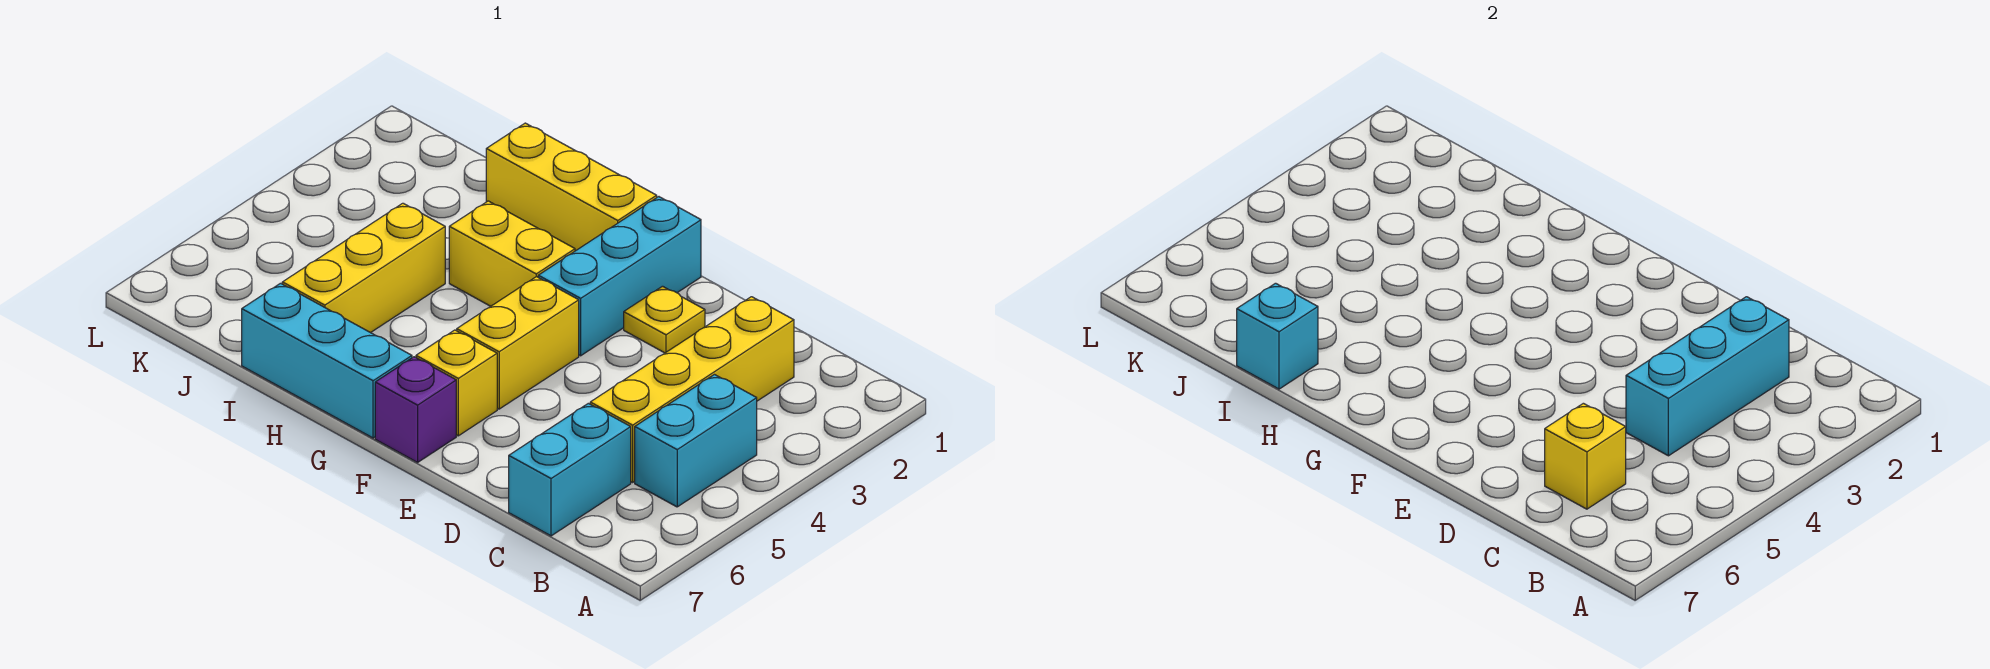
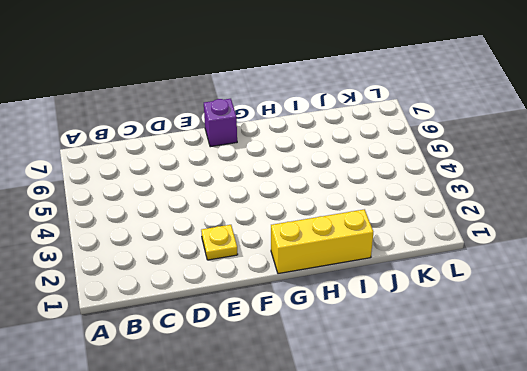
none -> cyan 1x2 brick [635,375,757,507]
none -> yellow 1x4 brick [590,297,794,482]
none -> cyan 1x2 brick [509,403,631,536]

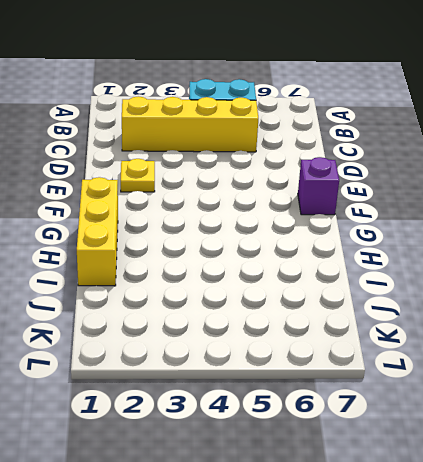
none -> cyan 1x2 brick [509,403,631,536]
none -> cyan 1x3 brick [538,197,701,356]
none -> yellow 1x2 brick [457,277,579,409]

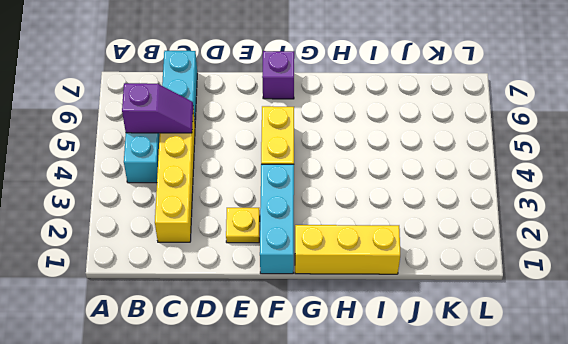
purple 1x2 slope [122,83,193,133] -> none
none -> yellow 1x1 brick [416,330,497,436]
none -> yellow 1x2 brick [449,201,575,306]
none -> cyan 1x3 brick [242,283,412,438]

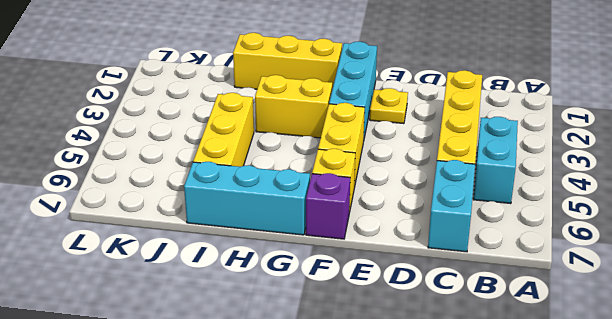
none -> cyan 1x3 brick [1626,297,1789,456]
none -> yellow 1x1 brick [1545,403,1626,509]
none -> cyan 1x1 brick [1237,283,1318,389]

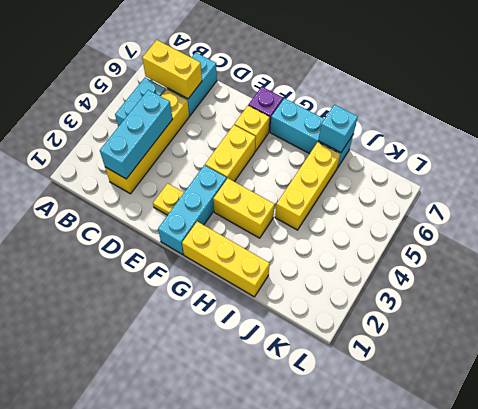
yellow 1x2 brick [142,40,202,99] -> yellow 1x1 brick [1545,403,1626,509]

